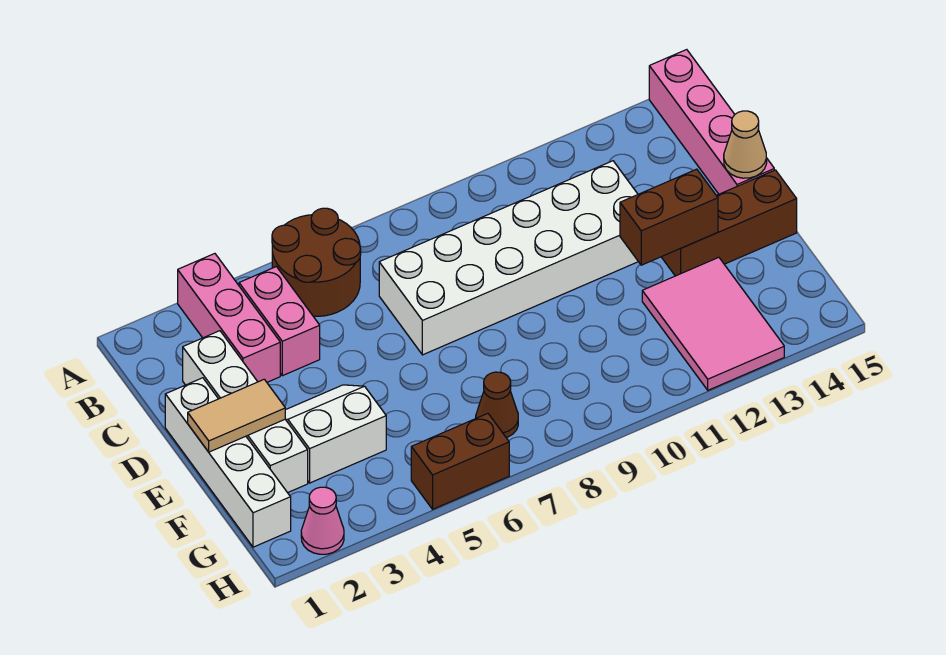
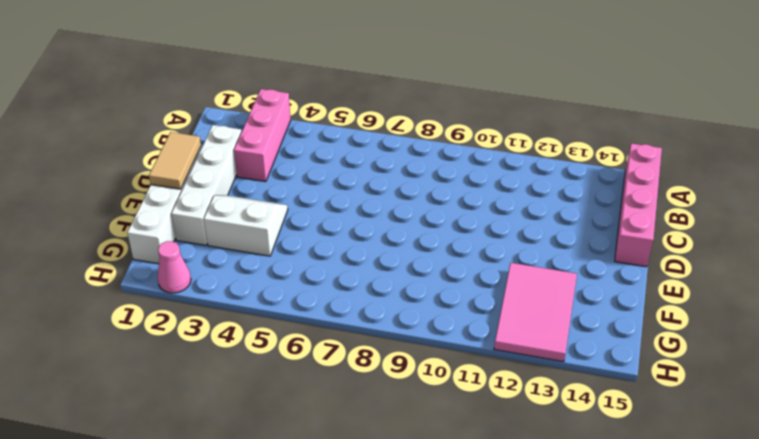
tan 1x2 tile [149,132,201,189] -> tan 1x2 tile turned to [188,379,285,452]
none -> brown 2x2 round brick [272,208,361,316]
none -> pink 1x2 brick [239,267,320,376]
none -> white 2x6 brick [379,161,638,355]

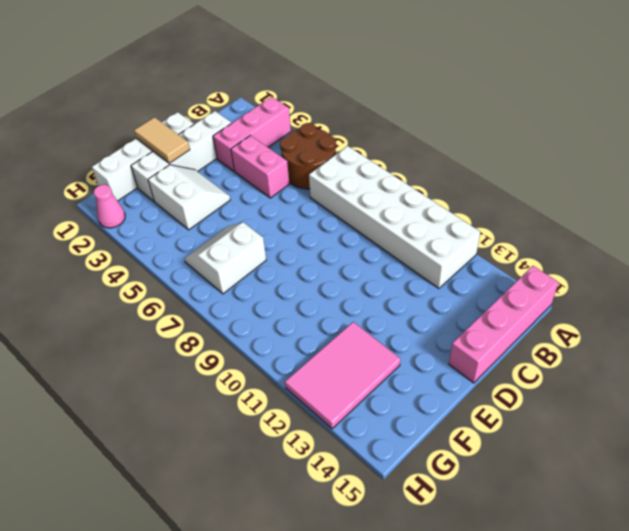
white 2x6 brick [309,146,480,288] -> white 2x6 brick moved to [379,161,638,355]
pink 1x2 brick [231,135,289,198] -> pink 1x2 brick turned to [239,267,320,376]
white 2x2 slope [185,222,266,294] -> brown 1x1 cone [476,372,518,438]
none -> brown 1x3 brick [662,170,797,276]
none -> brown 1x2 brick [411,414,509,509]
none -> tan 1x1 cone [724,111,767,178]

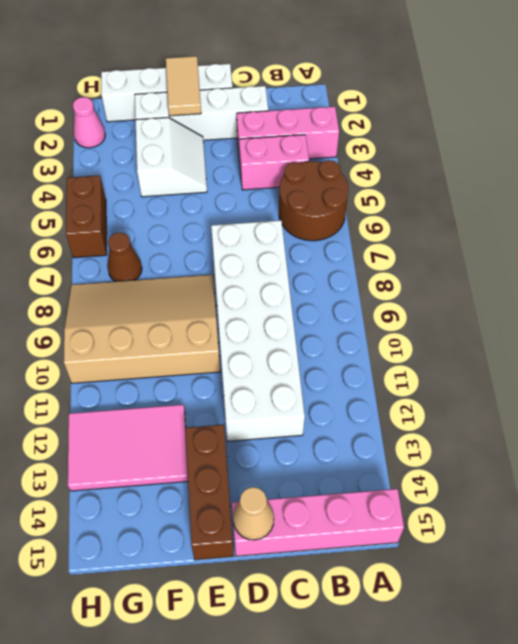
tan 3x4 slope [64,275,220,383] -> none
none -> brown 1x2 brick [620,169,718,265]

